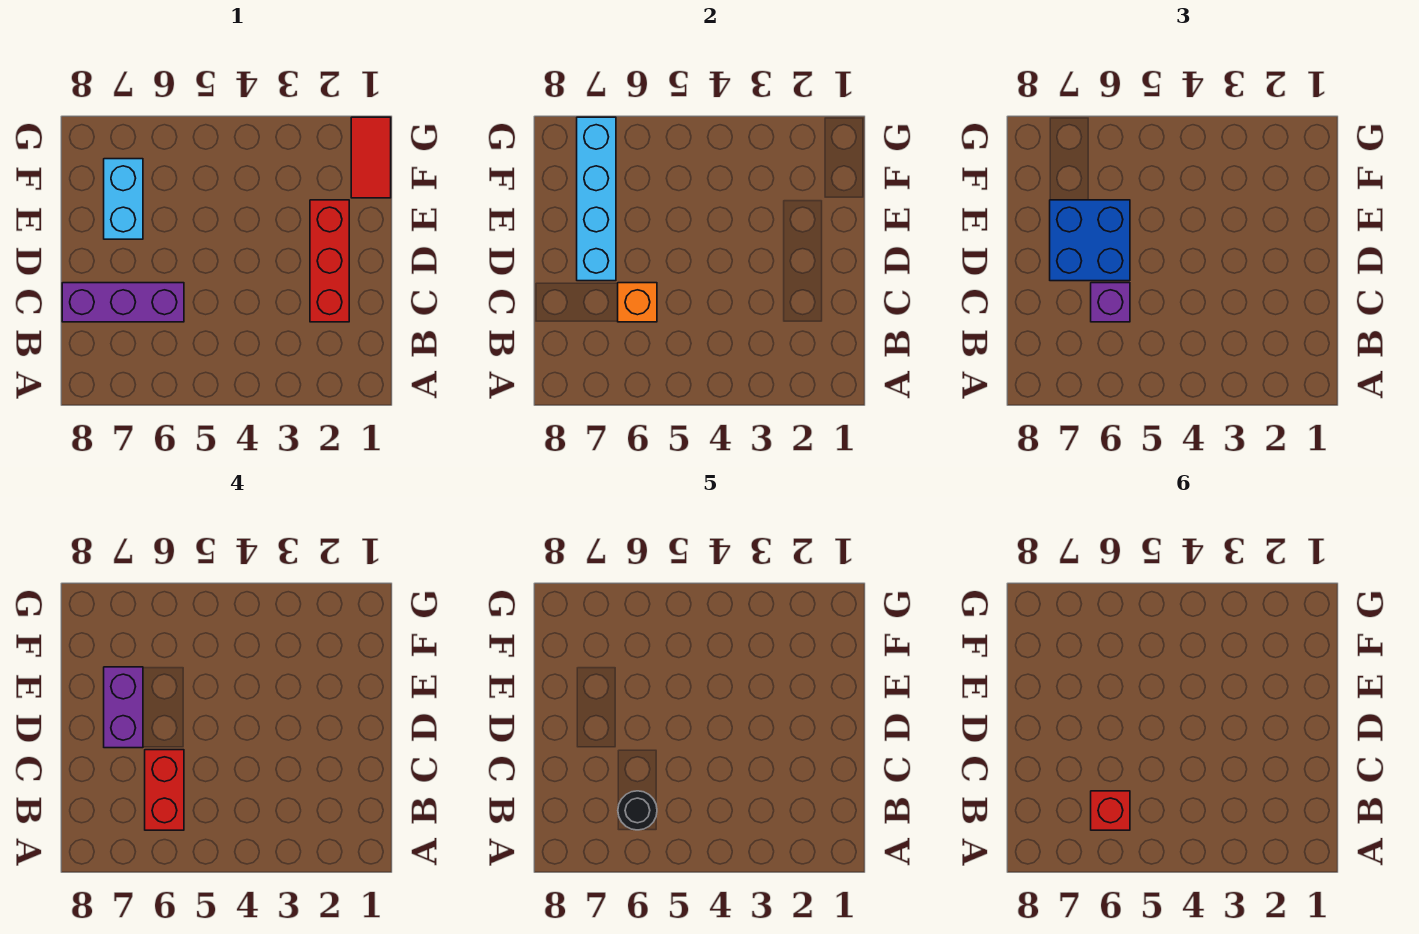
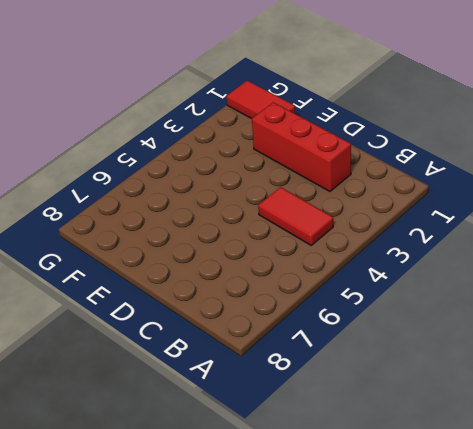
red 1x2 tile [258,187,333,245] -> none
none -> purple 1x3 brick [62,283,184,322]
none -> cyan 1x2 brick [104,159,143,239]
none -> orange 1x1 brick [618,283,657,322]

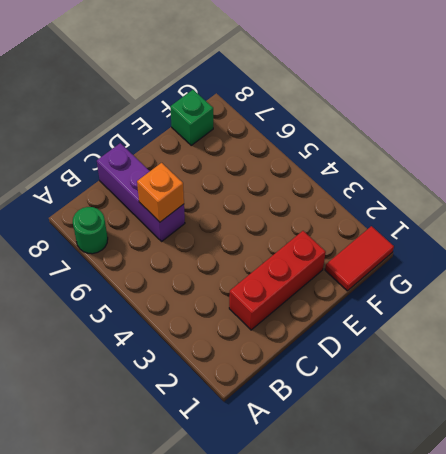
green 1x1 round brick [73,207,108,254] -> none
green 1x1 brick [170,90,213,145] -> none
none -> cyan 1x2 brick [104,159,143,239]
none -> cyan 1x4 brick [577,117,616,281]
none -> purple 1x1 brick [1091,283,1130,322]

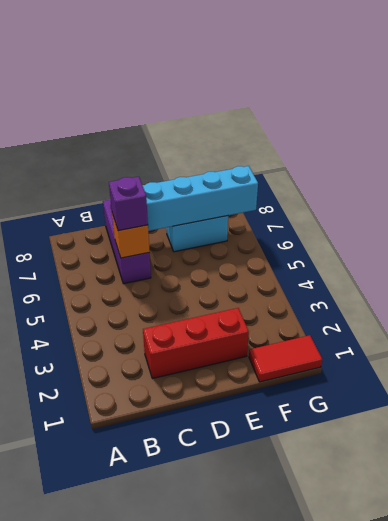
none -> blue 2x2 brick [1050,200,1130,281]
none -> red 1x2 brick [145,750,184,830]
none -> purple 1x2 brick [104,667,143,748]

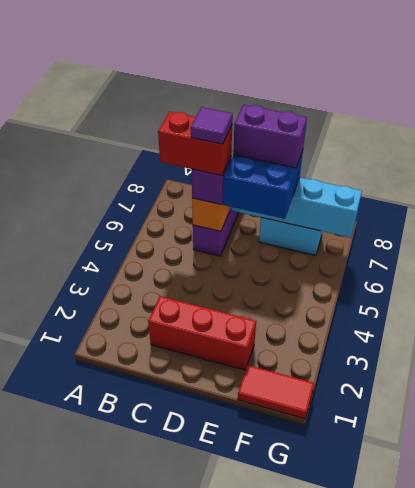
purple 1x1 tile [191,107,233,144] -> none
none -> black 1x1 round brick [618,791,657,830]
none -> red 1x1 brick [1091,791,1130,830]

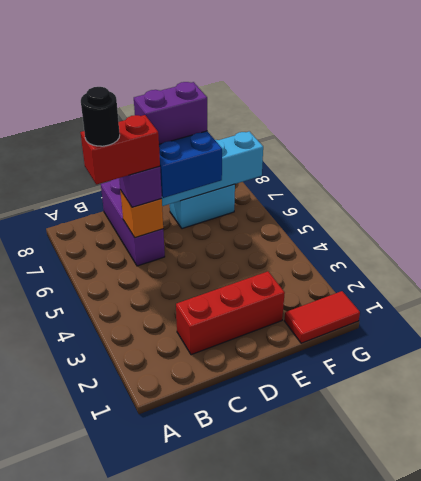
none -> red 1x1 brick [1091,791,1130,830]

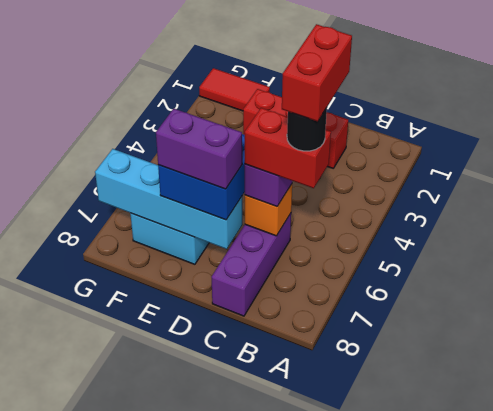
red 1x2 brick [282,24,352,121] -> red 1x1 brick [1091,791,1130,830]

